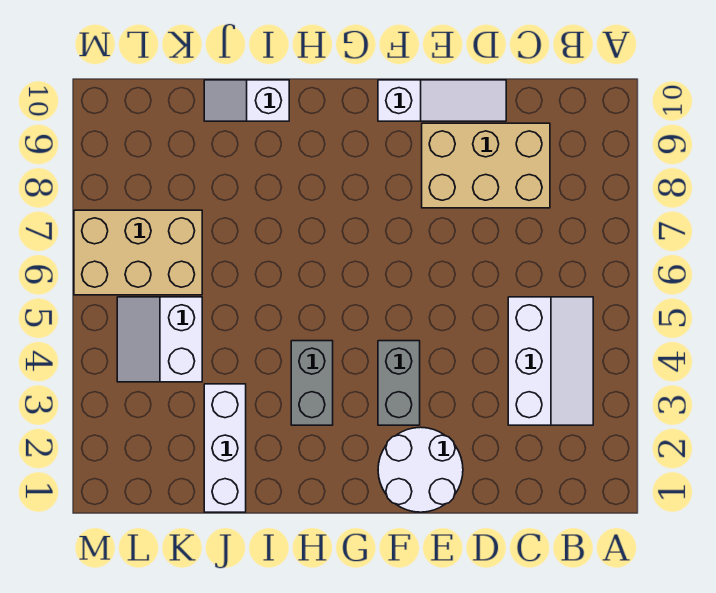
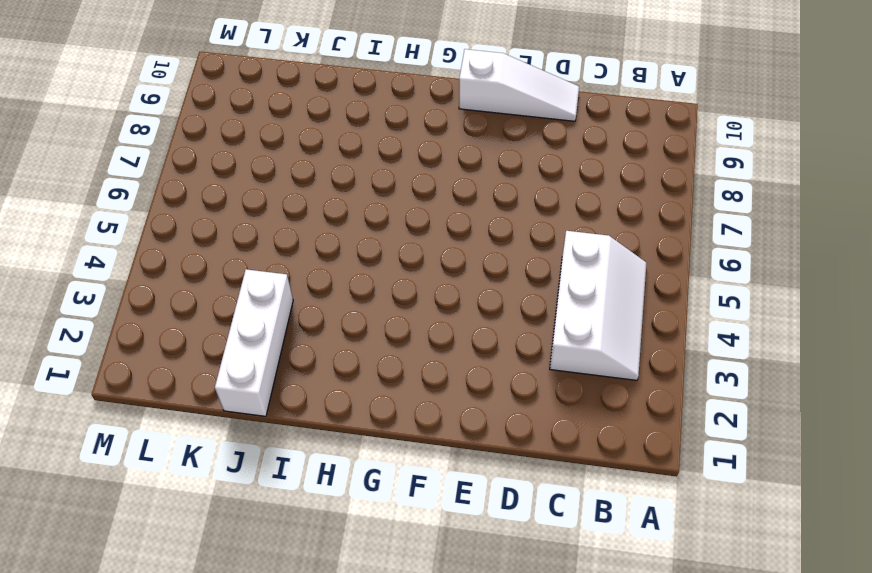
none -> tan 2x3 brick [422,123,550,208]
none -> white 2x2 round brick [378,427,463,512]

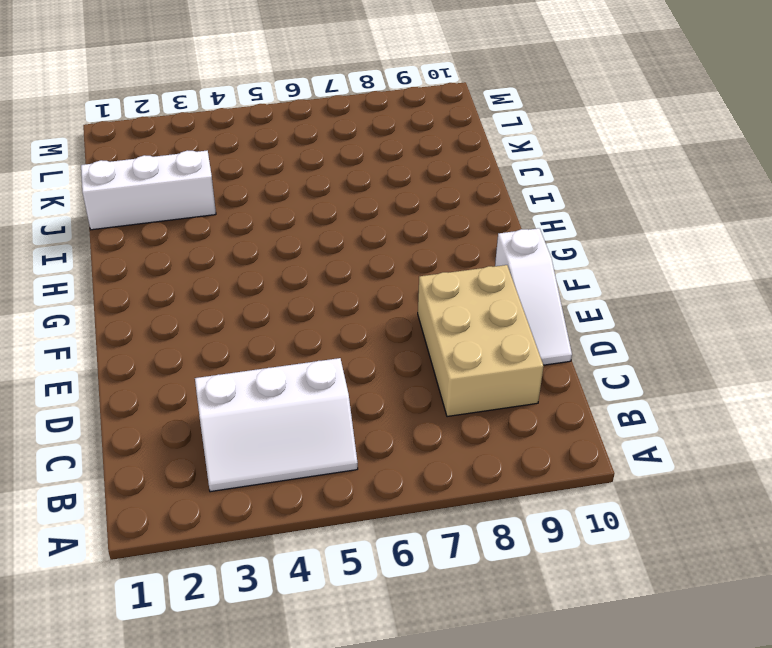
none -> white 2x2 round brick [378,427,463,512]
none -> grey 1x2 brick [378,341,420,425]

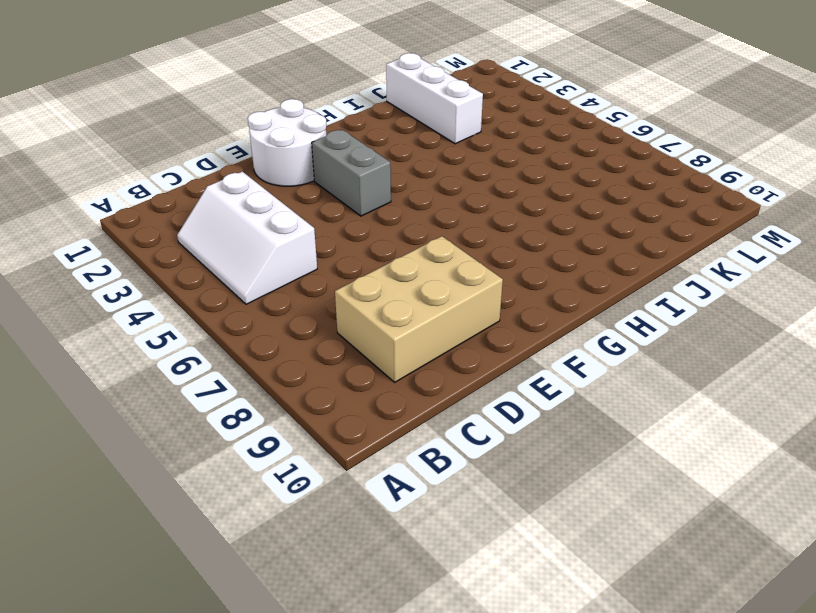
none -> white 1x3 slope [378,80,506,121]
none -> grey 1x2 brick [291,341,333,425]

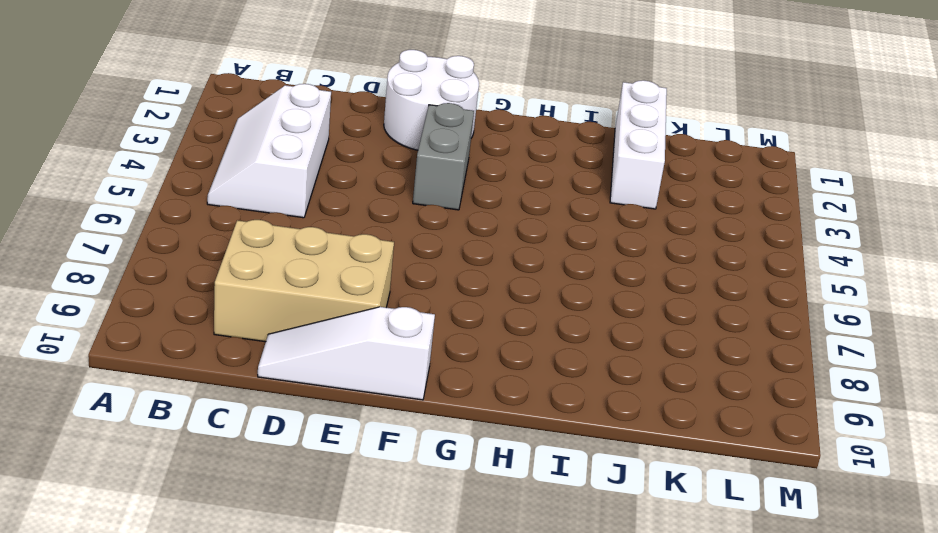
none -> grey 1x2 brick [291,341,333,425]
none -> white 1x2 slope [204,80,289,121]

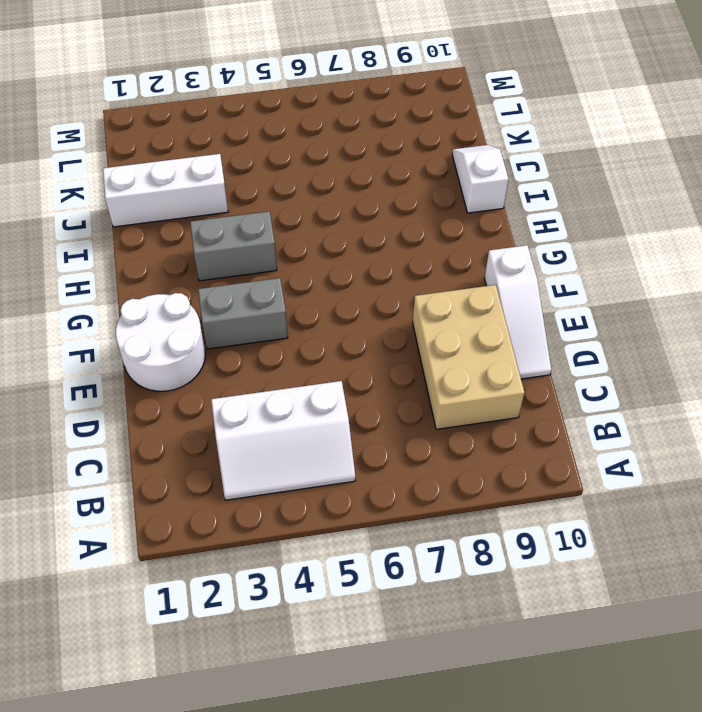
none -> white 2x2 slope [117,297,202,382]
none -> tan 2x3 brick [74,210,202,295]

